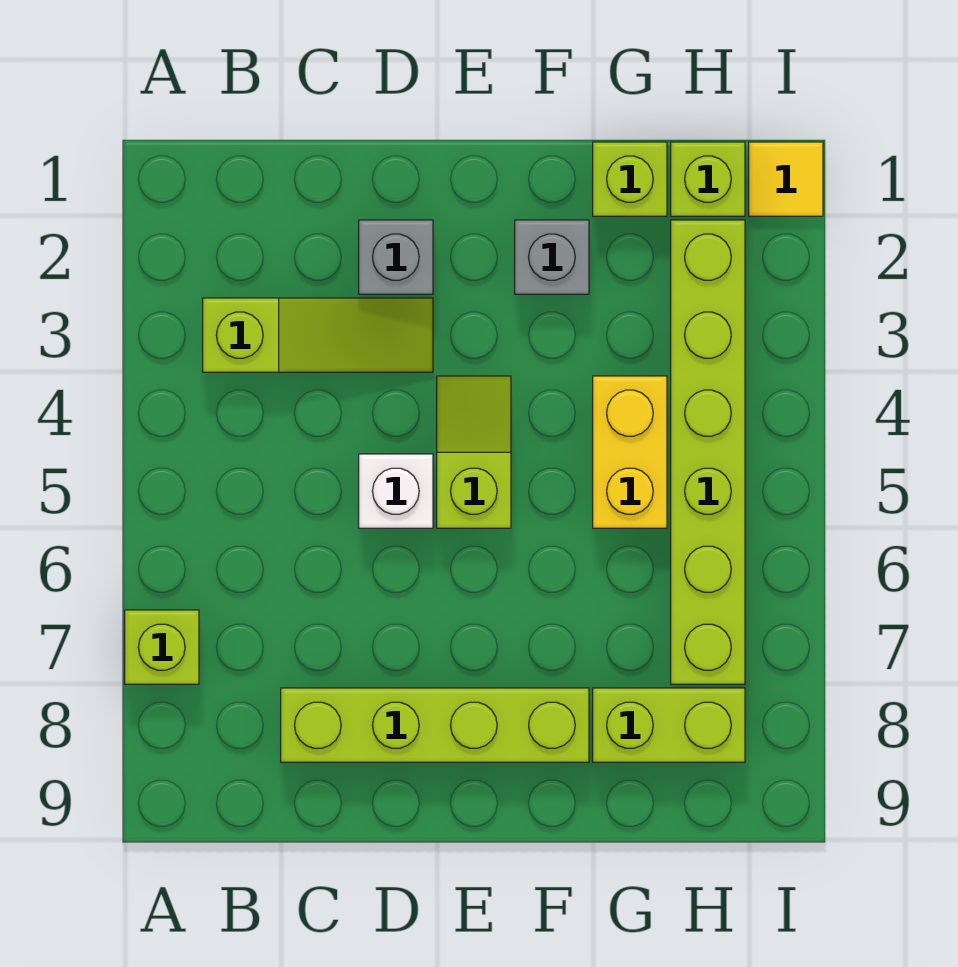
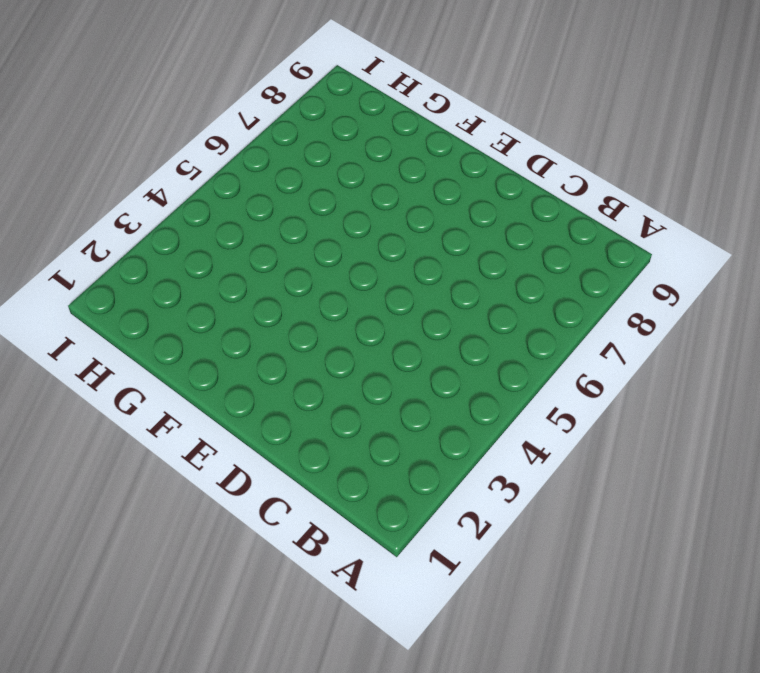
none -> lime 1x1 brick [125,610,199,684]
none -> lime 1x3 slope [203,298,433,372]
none -> lime 1x4 brick [281,688,589,762]

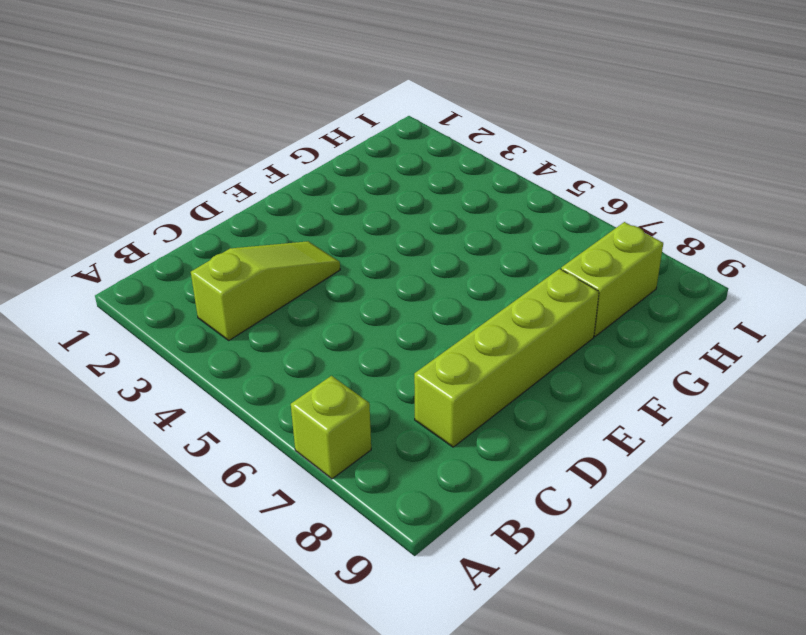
none -> grey 1x1 brick [359,220,433,294]
none -> white 1x1 brick [359,454,433,528]
none -> lime 1x2 slope [437,376,511,528]

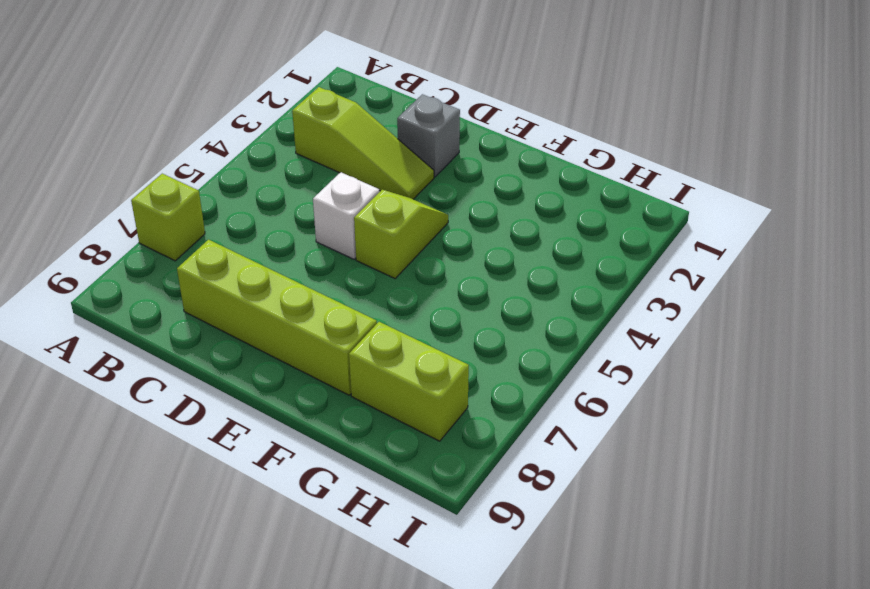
none -> grey 1x1 brick [515,220,589,294]
none -> lime 1x1 brick [593,142,667,216]
none -> yellow 1x2 brick [593,376,667,528]

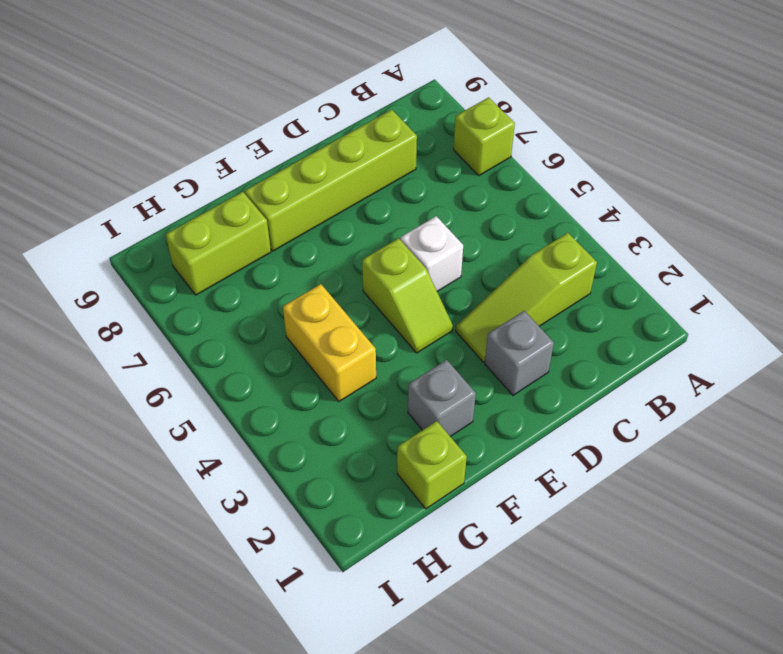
none -> lime 1x1 brick [671,142,745,216]
none -> lime 1x6 brick [671,220,745,684]
none -> yellow 1x1 tile [749,142,823,216]

